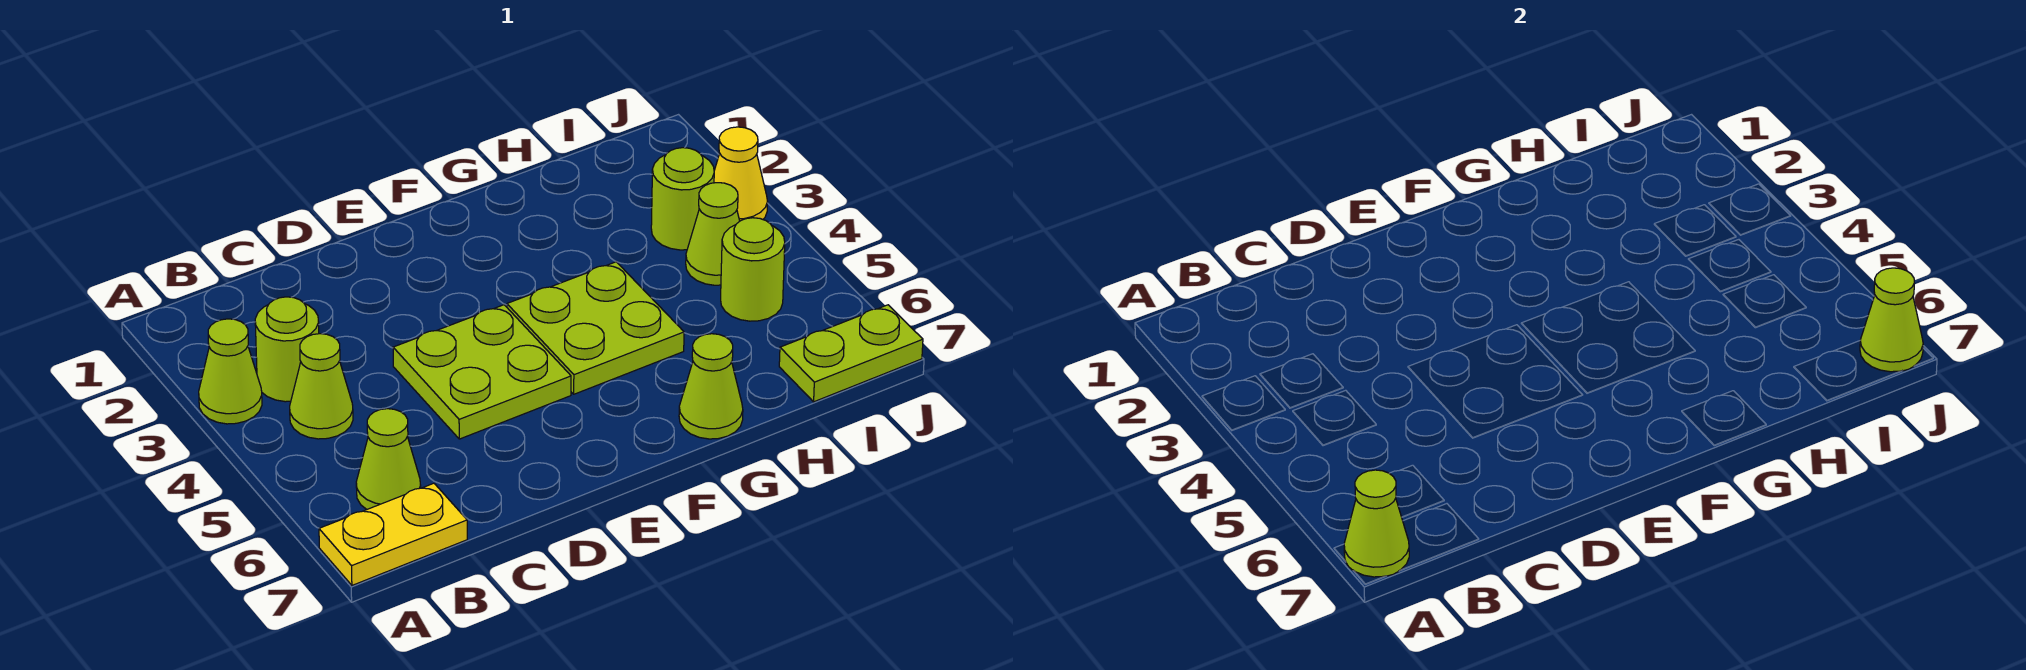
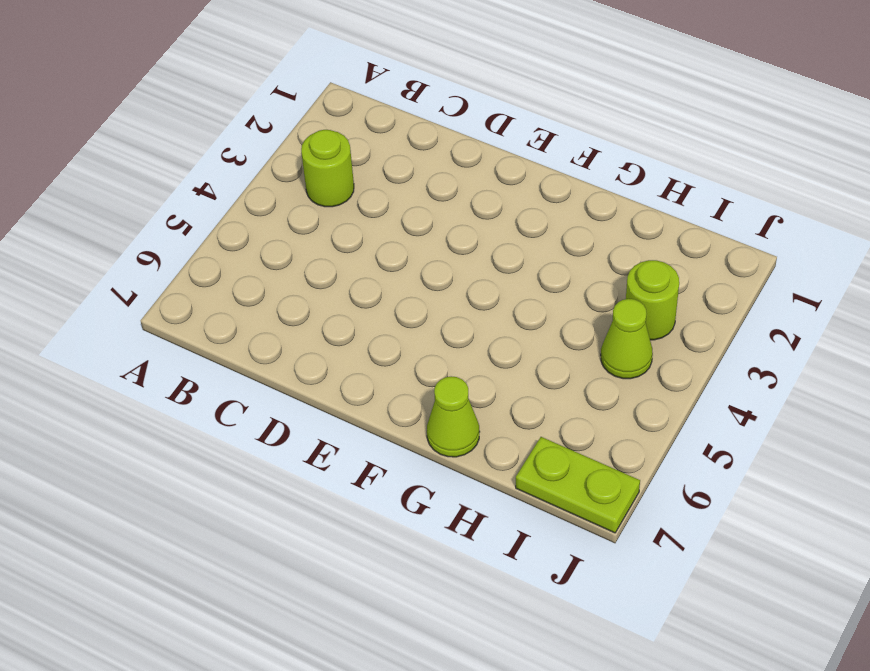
none -> lime 1x1 cone [199,319,262,424]
none -> yellow 1x2 plate [319,483,467,585]
none -> lime 1x1 cone [290,334,353,439]

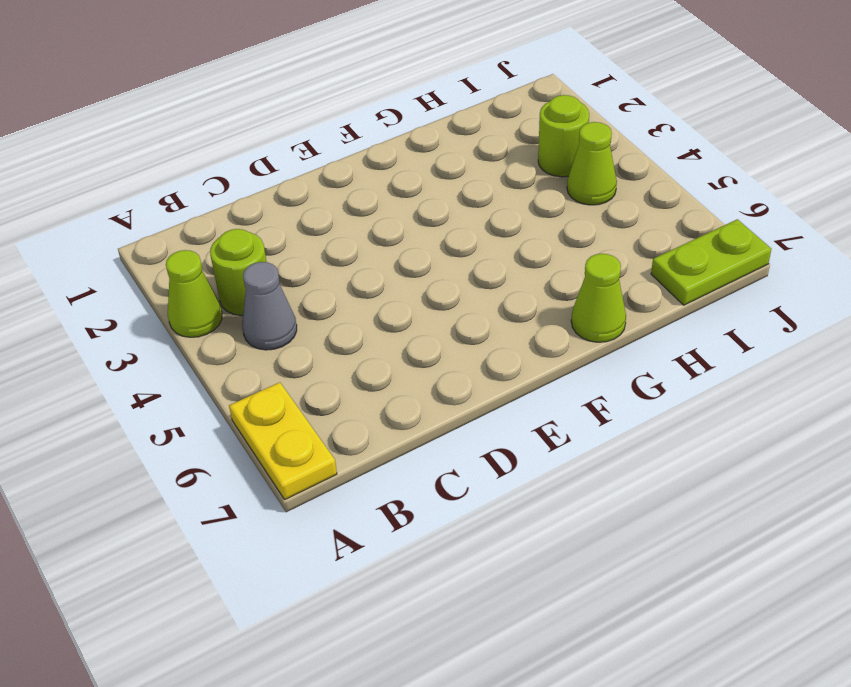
yellow 1x2 plate [229,382,337,500] -> yellow 1x2 plate turned to [319,483,467,585]
grey 1x1 cone [242,262,297,350] -> lime 1x1 cone [290,334,353,439]
none -> lime 1x1 cone [356,409,421,509]
none -> lime 2x2 plate [393,305,571,439]
none -> lime 2x2 plate [507,262,684,394]

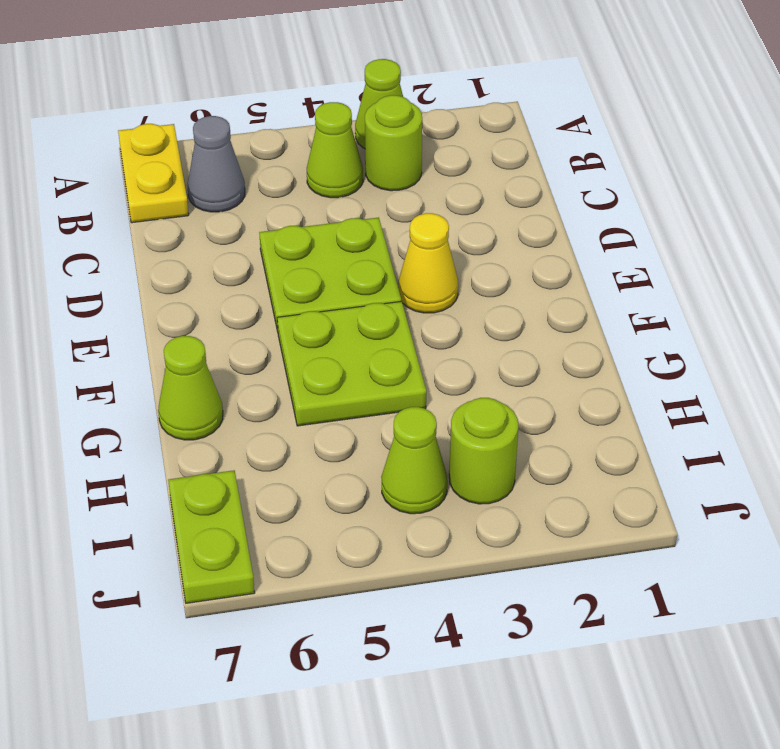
grey 1x1 cone [188,116,245,212] -> lime 1x1 cone [356,409,421,509]
yellow 1x1 cone [398,213,458,313] -> yellow 1x1 cone moved to [714,127,768,221]
none -> lime 1x1 round brick [721,218,785,321]
none -> lime 1x1 cone [1344,470,1409,577]
none -> lime 1x1 cone [1860,268,1923,372]

